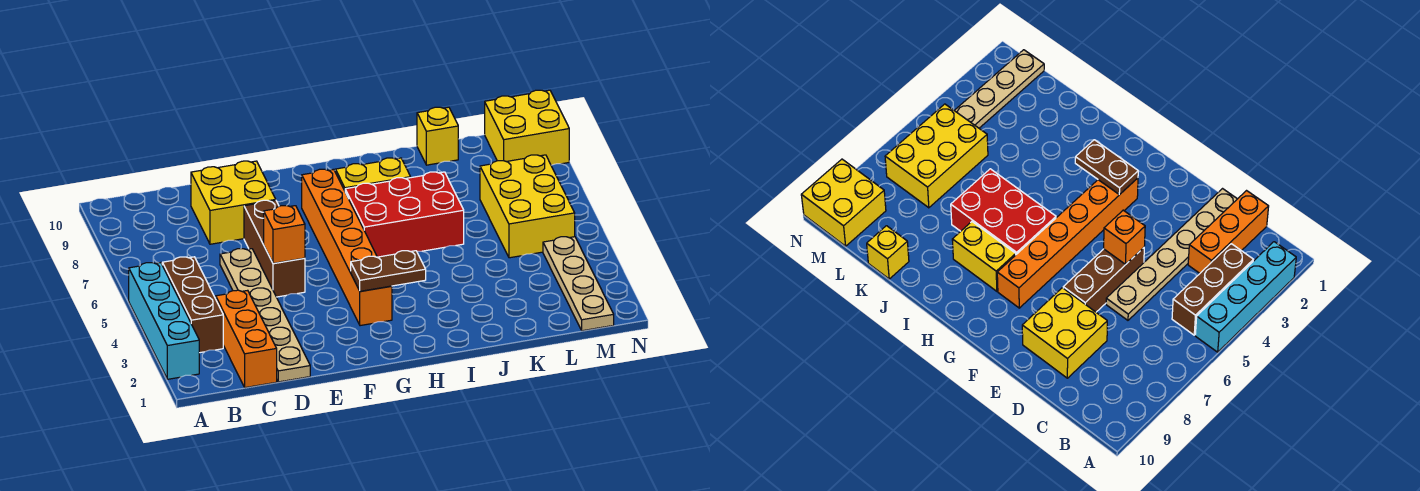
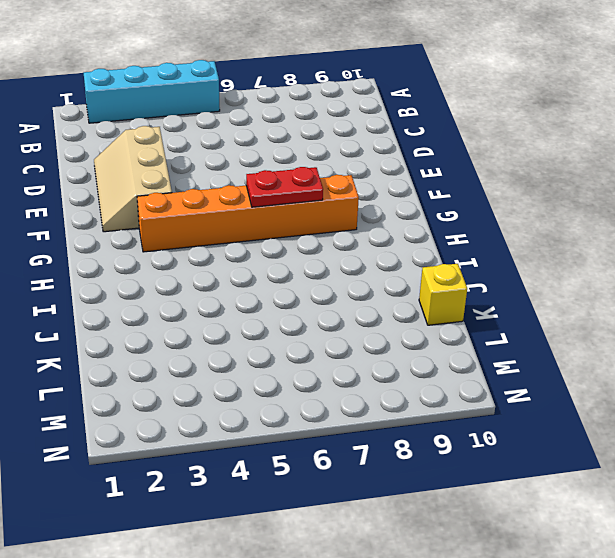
tan 2x3 slope [94,126,172,232] -> tan 1x6 plate [220,249,310,382]
red 1x2 plate [246,167,323,207] -> none
none -> brown 1x3 brick [162,257,223,353]
none -> orange 1x3 brick [216,290,277,388]
none -> yellow 2x2 brick [191,161,276,244]

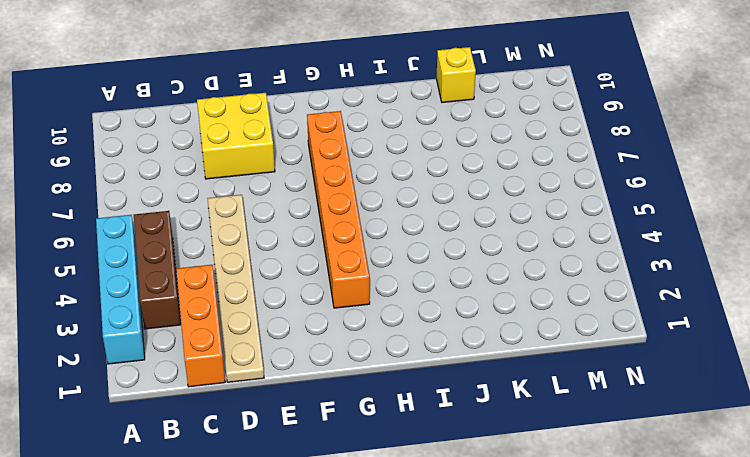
none -> brown 1x3 brick [244,200,305,297]
none -> red 2x3 brick [345,172,464,257]
none -> yellow 1x2 brick [335,158,411,190]

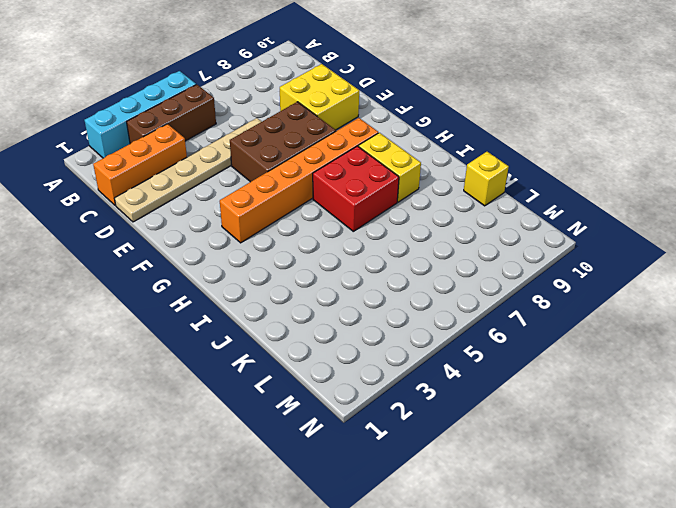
brown 2x3 brick [230,102,336,182] -> brown 1x3 brick [244,200,305,297]
red 2x2 brick [313,146,399,231] -> red 2x3 brick [345,172,464,257]
none -> yellow 2x3 brick [480,155,575,258]
none -> tan 1x4 plate [543,237,614,331]
none -> yellow 2x2 brick [485,90,569,165]

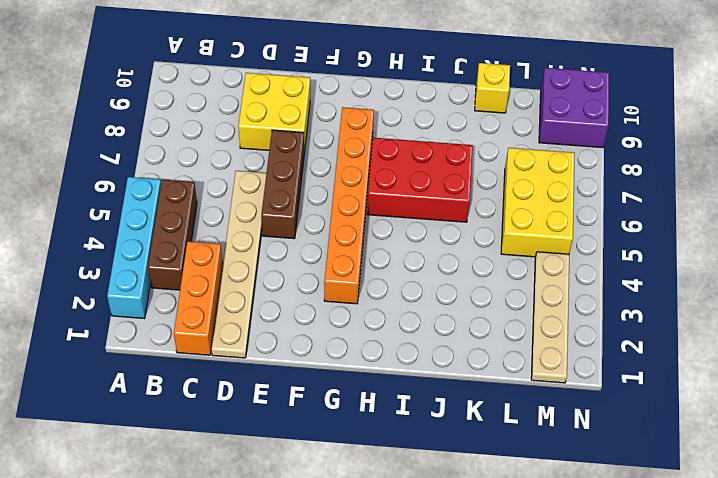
purple 2x2 brick [539,68,609,148] -> yellow 2x2 brick [485,90,569,165]
none -> yellow 1x2 brick [335,158,411,190]
none -> orange 1x1 brick [264,206,305,263]
none -> brown 1x2 plate [351,251,426,291]

